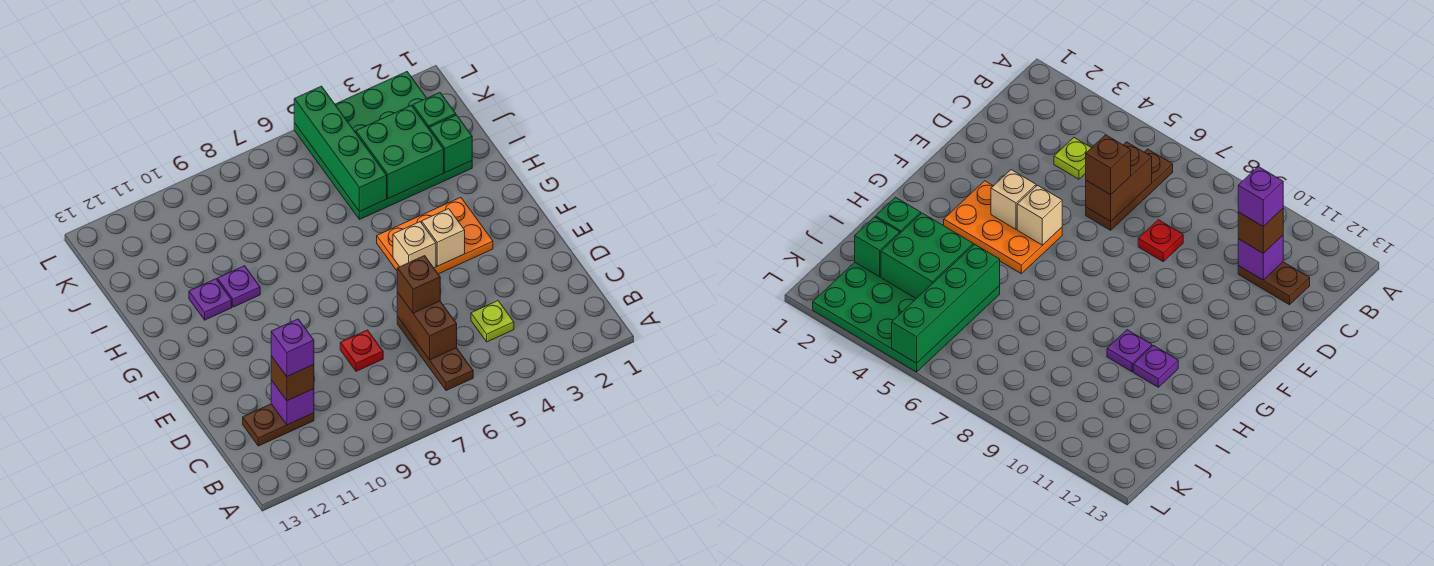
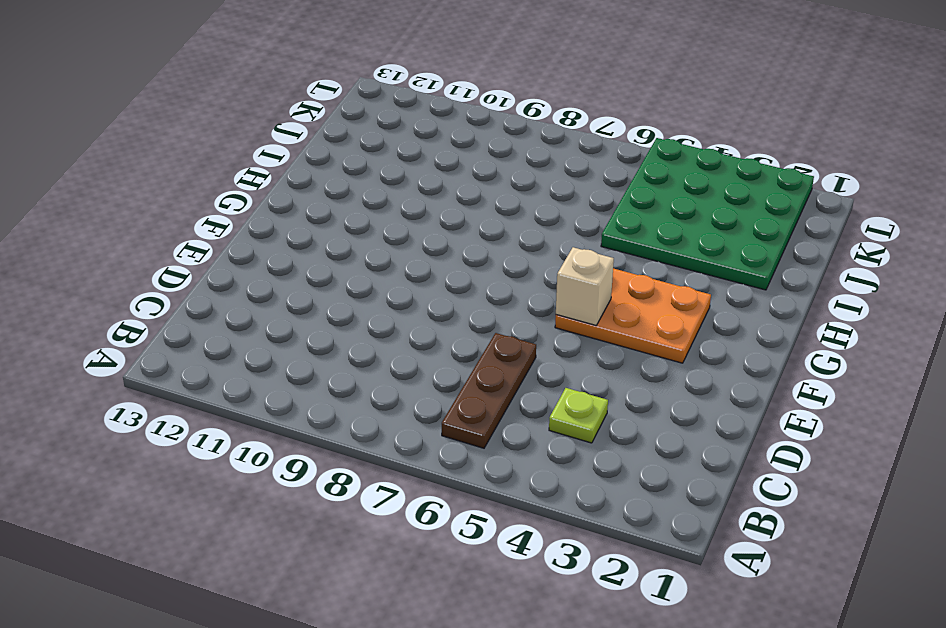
none -> brown 1x2 plate [243,404,314,446]
none -> red 1x1 plate [340,330,383,371]
none -> purple 1x1 plate [217,266,260,307]

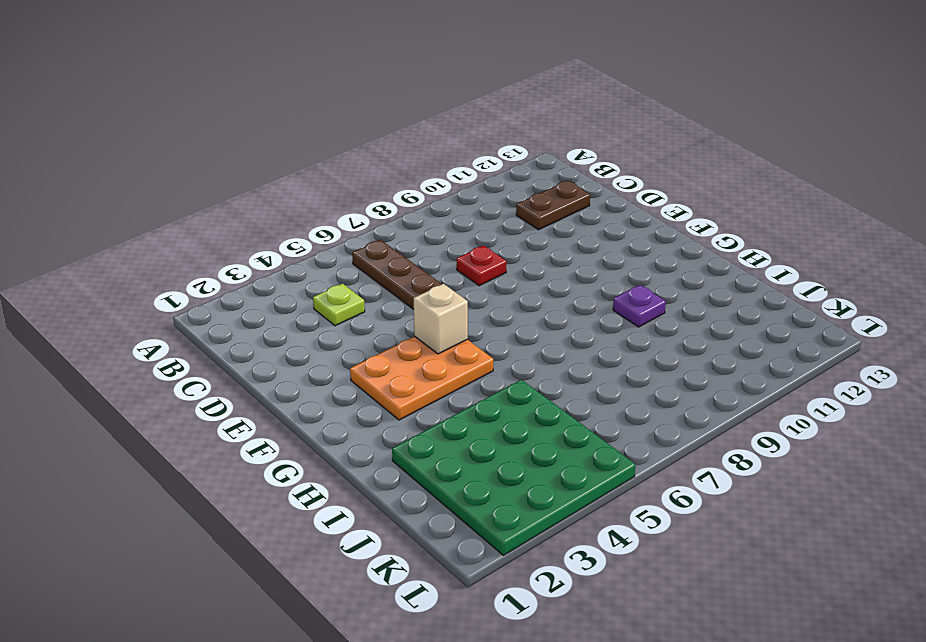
none -> purple 1x1 plate [189,279,232,320]
none -> brown 1x2 brick [397,292,457,360]
none -> purple 1x1 brick [271,380,314,425]

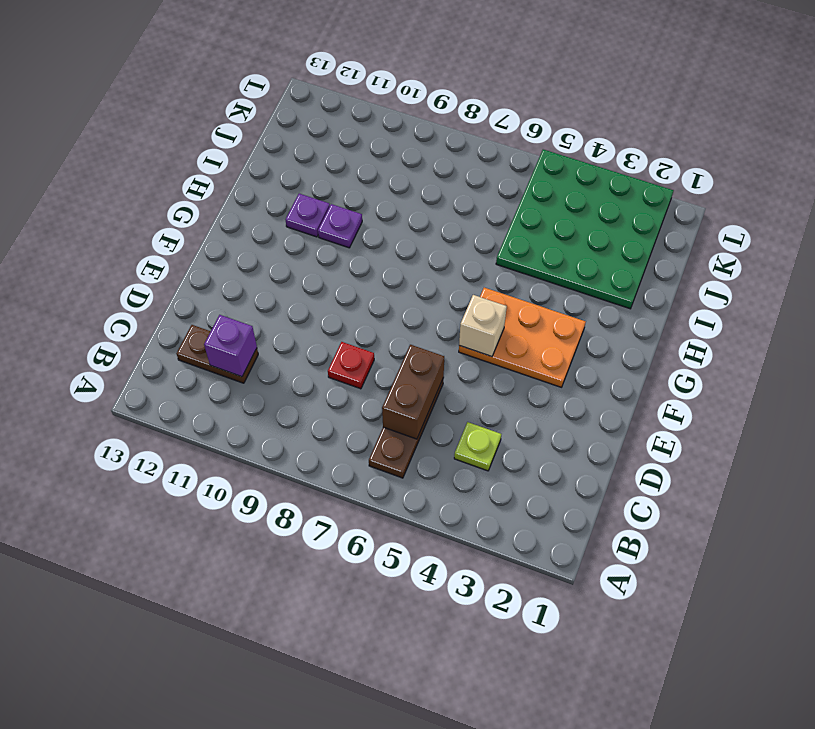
none -> tan 1x1 brick [422,209,465,266]
none -> green 1x1 brick [429,115,472,173]
none -> green 2x2 brick [356,105,444,199]

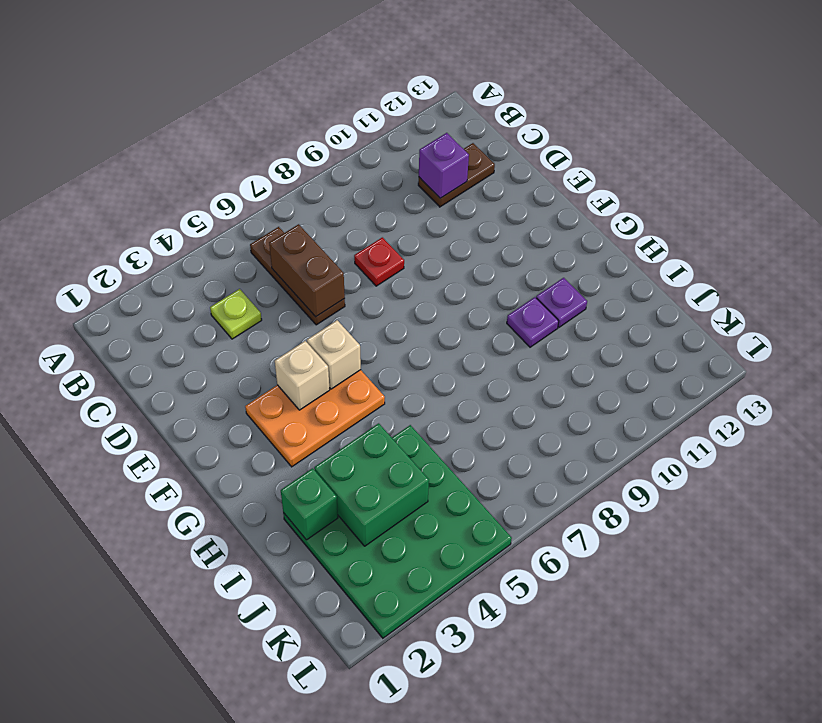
none -> green 1x4 brick [294,86,387,212]
none -> green 1x1 brick [413,93,456,128]
none -> brown 1x1 brick [271,356,314,401]

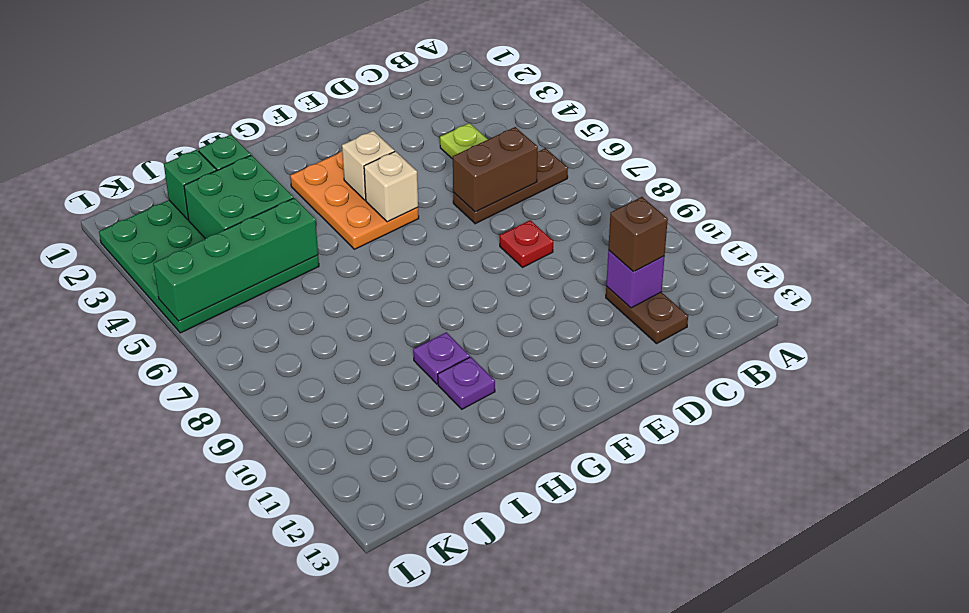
none -> brown 1x1 brick [397,256,440,313]
none -> purple 1x1 brick [271,319,314,376]

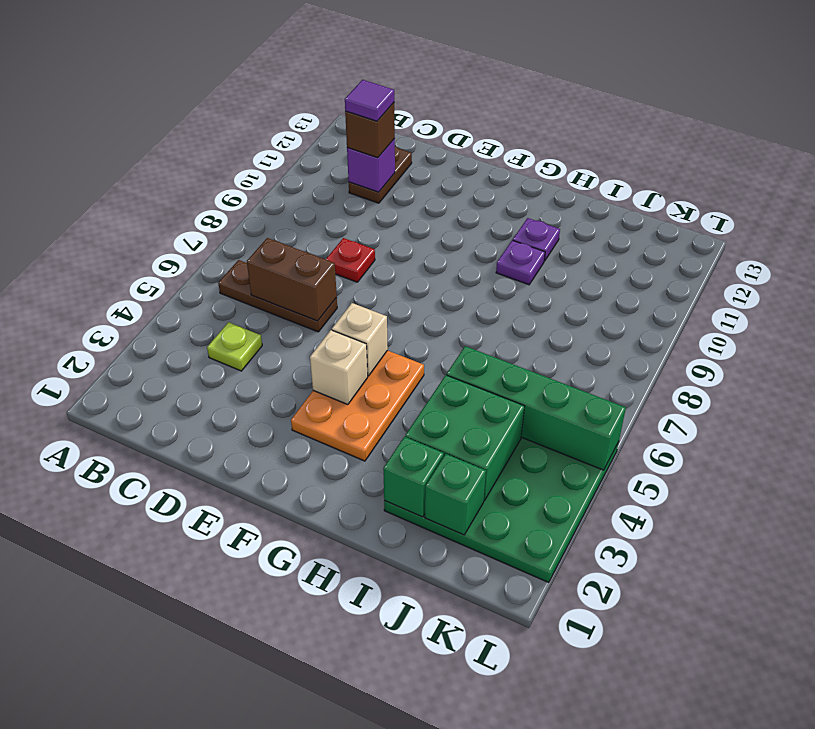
purple 1x1 tile [345,80,394,121] -> purple 1x1 brick [271,319,314,376]
none -> brown 1x1 brick [397,256,440,313]

